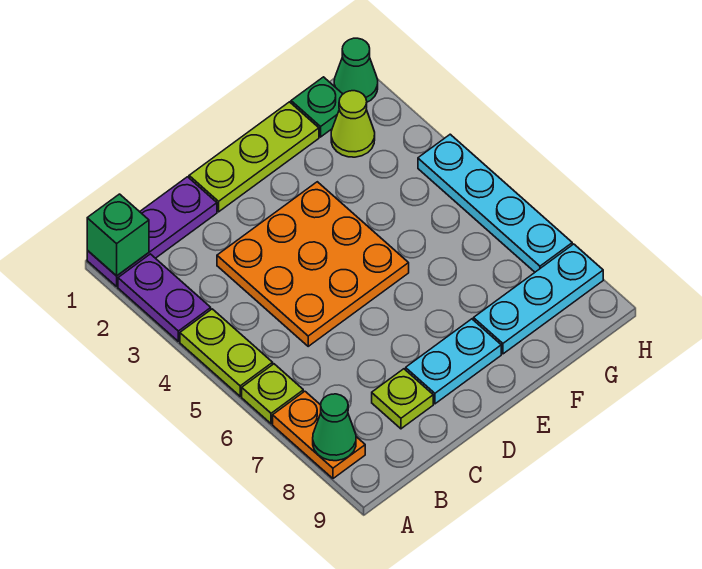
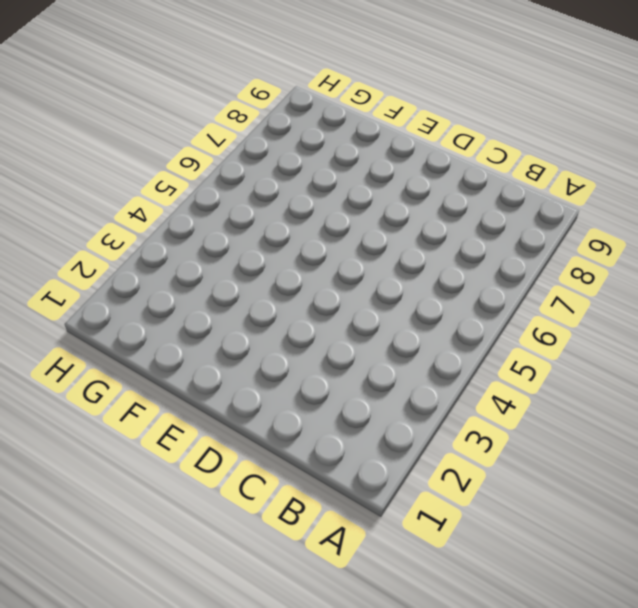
none -> purple 1x3 plate [87,177,217,286]
none -> purple 1x2 plate [118,254,211,341]
none -> lime 1x2 plate [180,309,273,396]

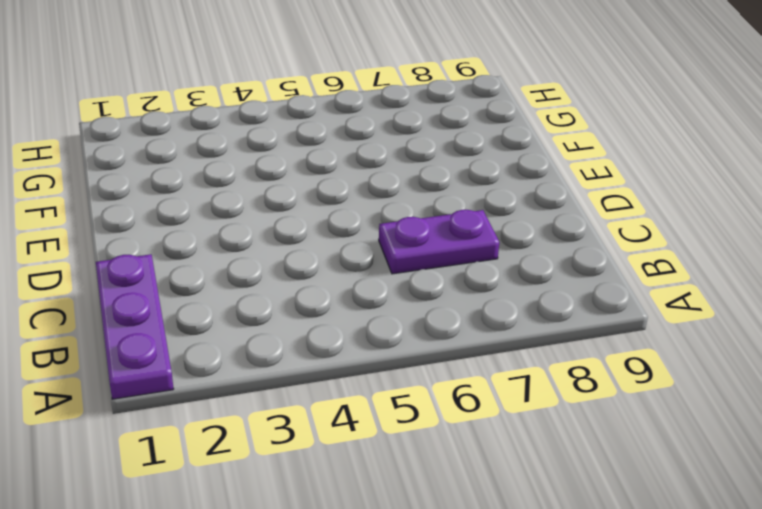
purple 1x2 plate [379,210,499,274] -> purple 1x2 plate moved to [118,254,211,341]
none -> lime 1x2 plate [180,309,273,396]
none -> lime 1x1 plate [242,364,303,424]
none -> orange 1x2 plate [273,391,365,478]

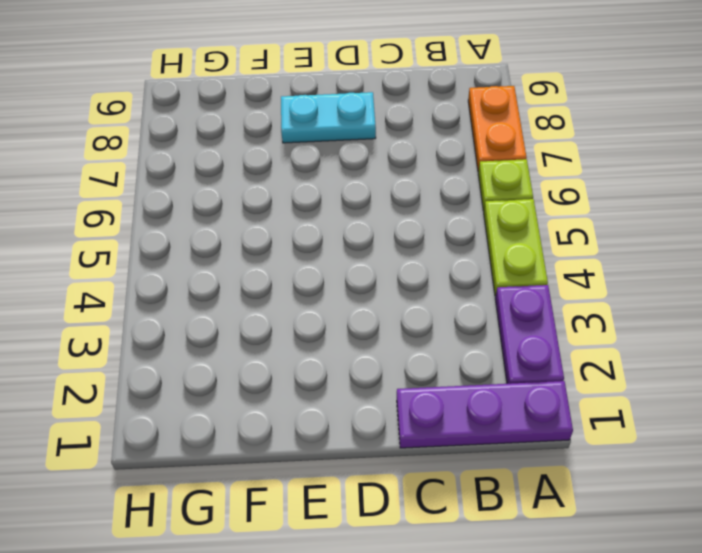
none -> orange 3x3 plate [217,182,409,346]
none -> lime 1x1 plate [372,369,433,429]
none -> lime 1x3 plate [189,102,319,212]

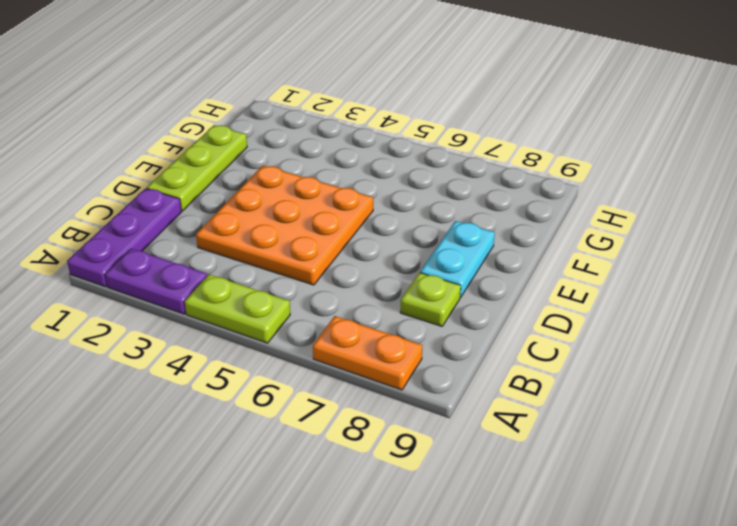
none -> lime 1x1 plate [242,364,303,424]
none -> cyan 1x3 plate [473,244,603,354]
none -> green 1x1 plate [291,77,343,137]

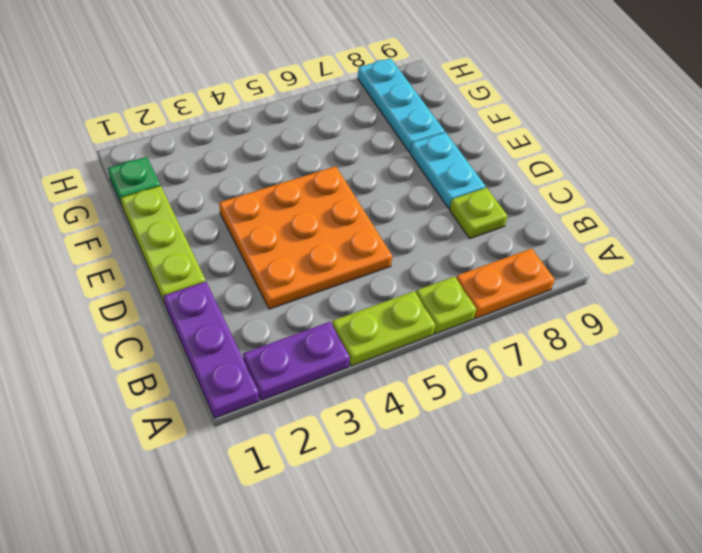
none -> lime 1x1 cone [331,91,375,157]
none -> green 1x1 cone [334,38,378,102]
none -> cyan 1x4 plate [418,134,572,272]

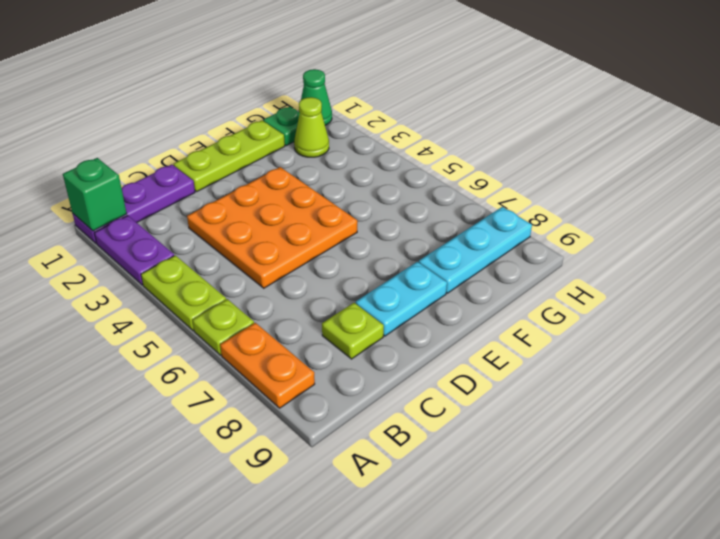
none -> cyan 1x4 plate [418,134,572,272]
none -> green 1x1 cone [313,394,356,461]

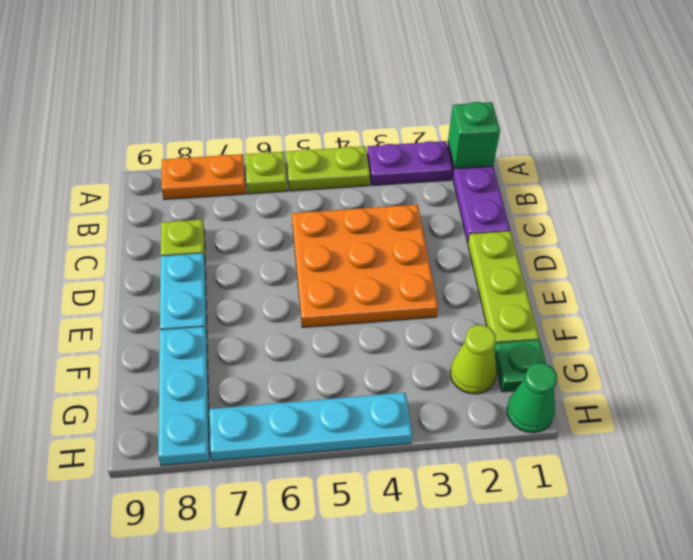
none -> green 1x1 cone [313,394,356,461]

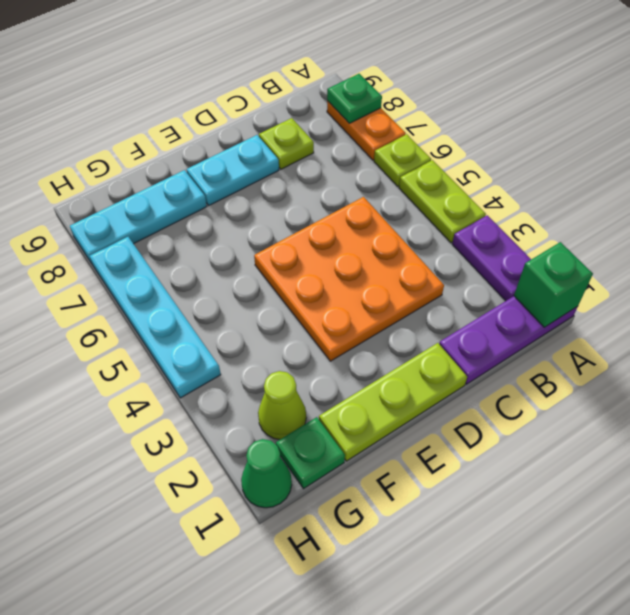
green 1x1 plate [327,74,382,123] -> green 1x1 cone [313,394,356,461]

